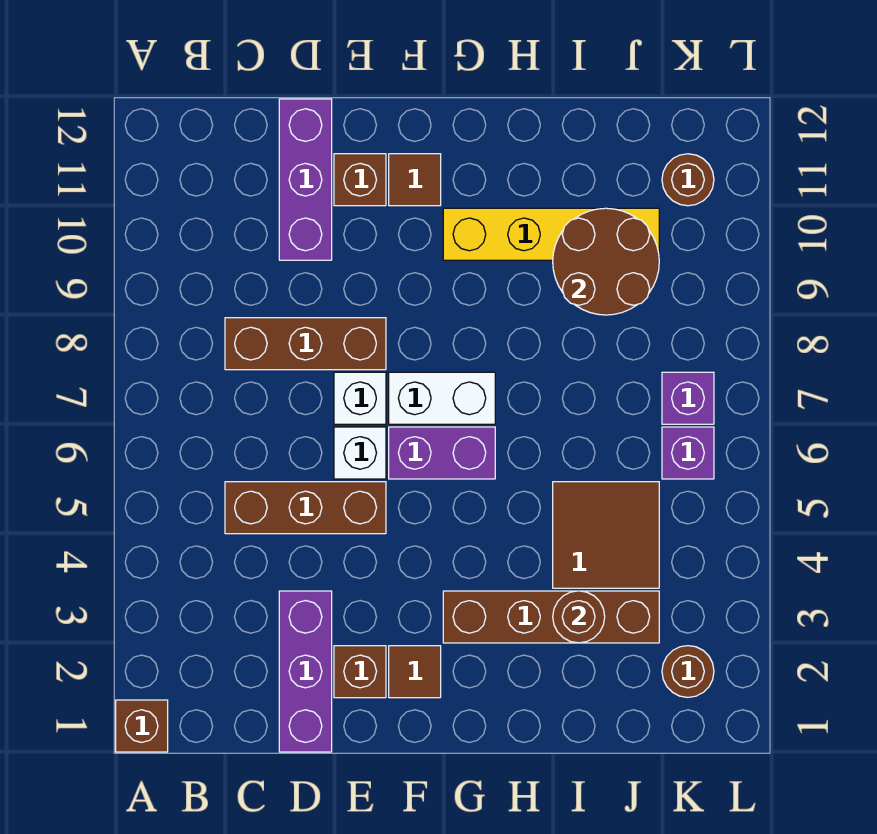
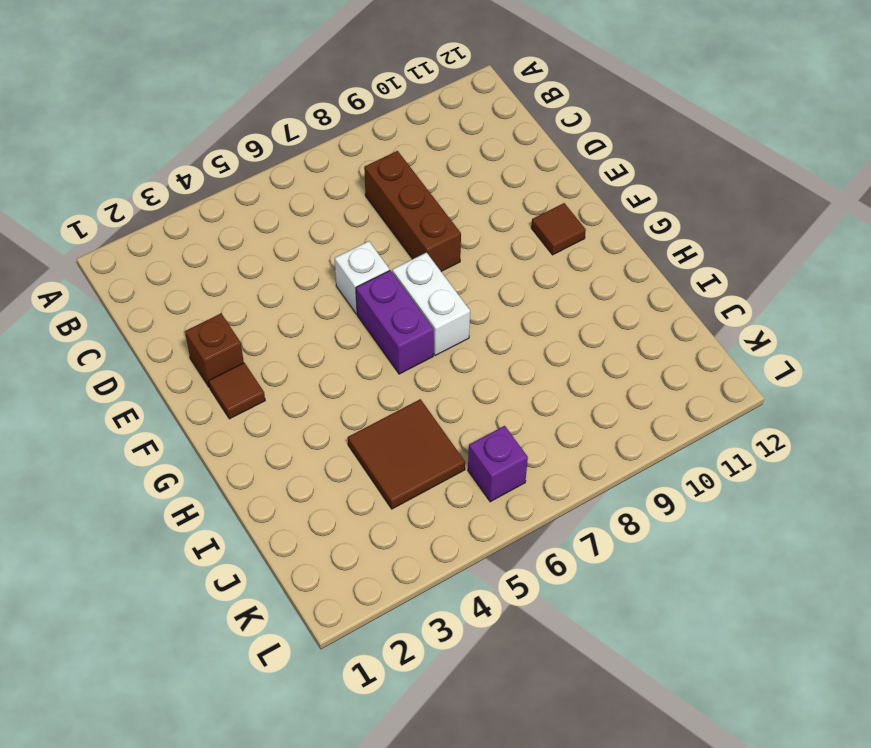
none -> brown 1x1 brick [116,700,168,752]
none -> brown 1x3 brick [225,482,386,534]
none -> purple 1x3 brick [279,591,332,752]

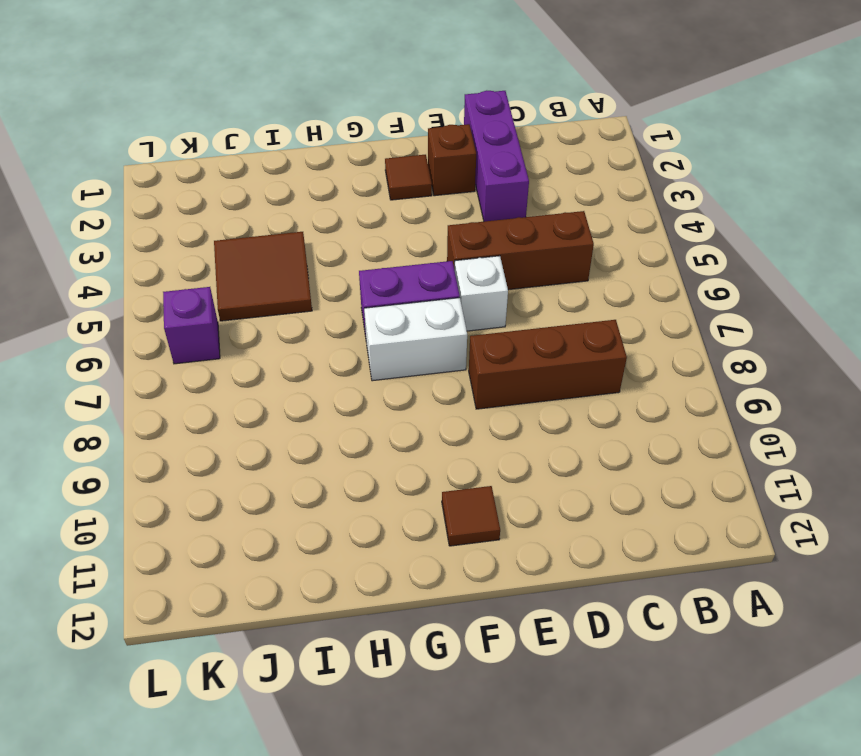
none -> brown 1x1 brick [116,700,168,752]
none -> purple 1x3 brick [279,99,332,260]
none -> white 1x1 brick [334,372,386,424]

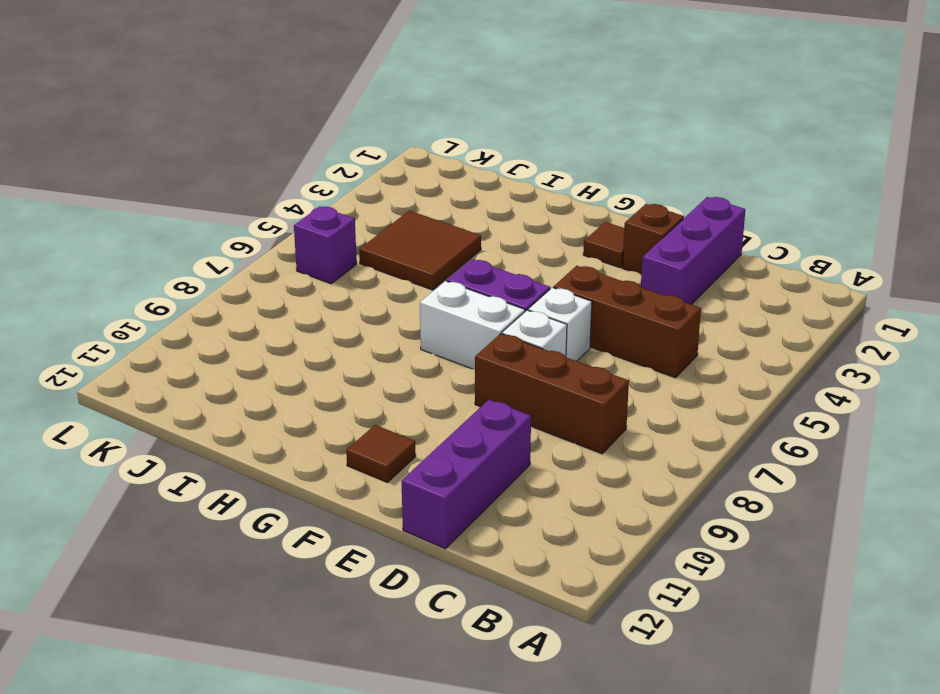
none -> brown 1x1 brick [116,700,168,752]
none -> brown 1x1 brick [334,154,386,206]
none -> brown 1x4 brick [443,591,659,643]

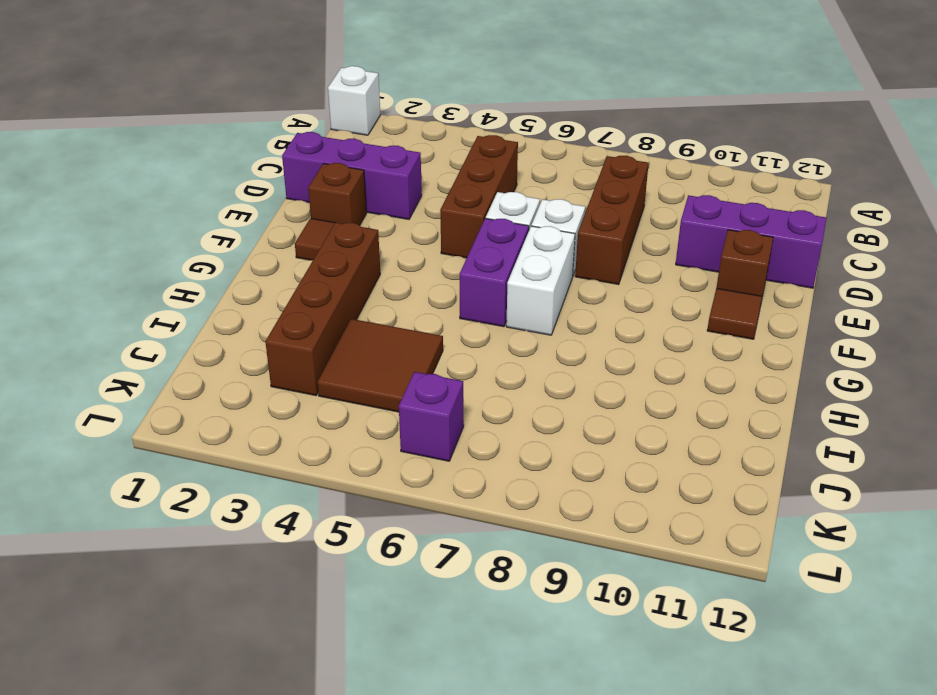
white 1x1 brick [328,66,380,135] -> brown 1x1 brick [116,700,168,752]
none -> yellow 1x4 brick [443,208,659,260]
none -> brown 1x1 round brick [662,646,714,697]
none -> purple 1x1 brick [662,372,714,424]

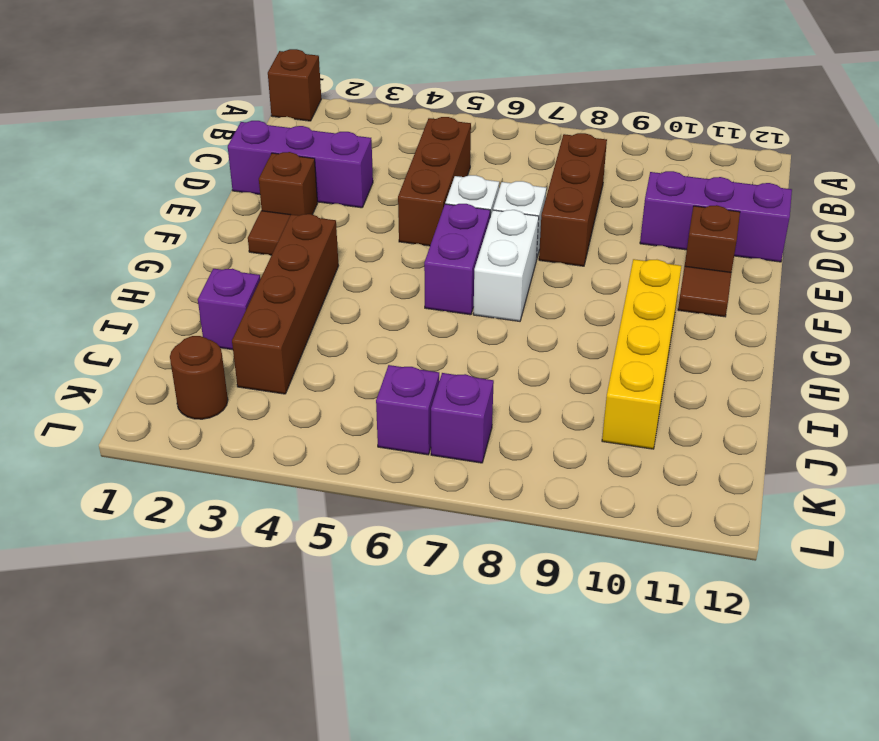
purple 1x1 brick [198,269,260,350] -> none
none -> brown 2x2 tile [553,482,659,588]
none -> brown 1x1 round brick [662,154,714,206]
none -> brown 1x1 round brick [553,591,605,643]

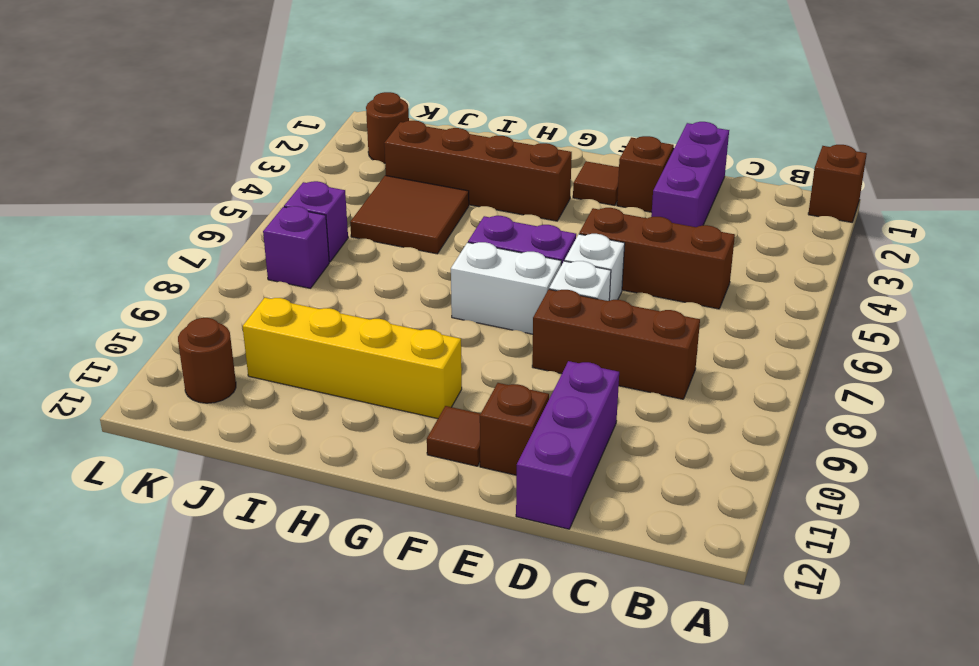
none -> brown 1x1 round brick [553,591,605,643]
none -> brown 2x2 round brick [553,208,659,315]

